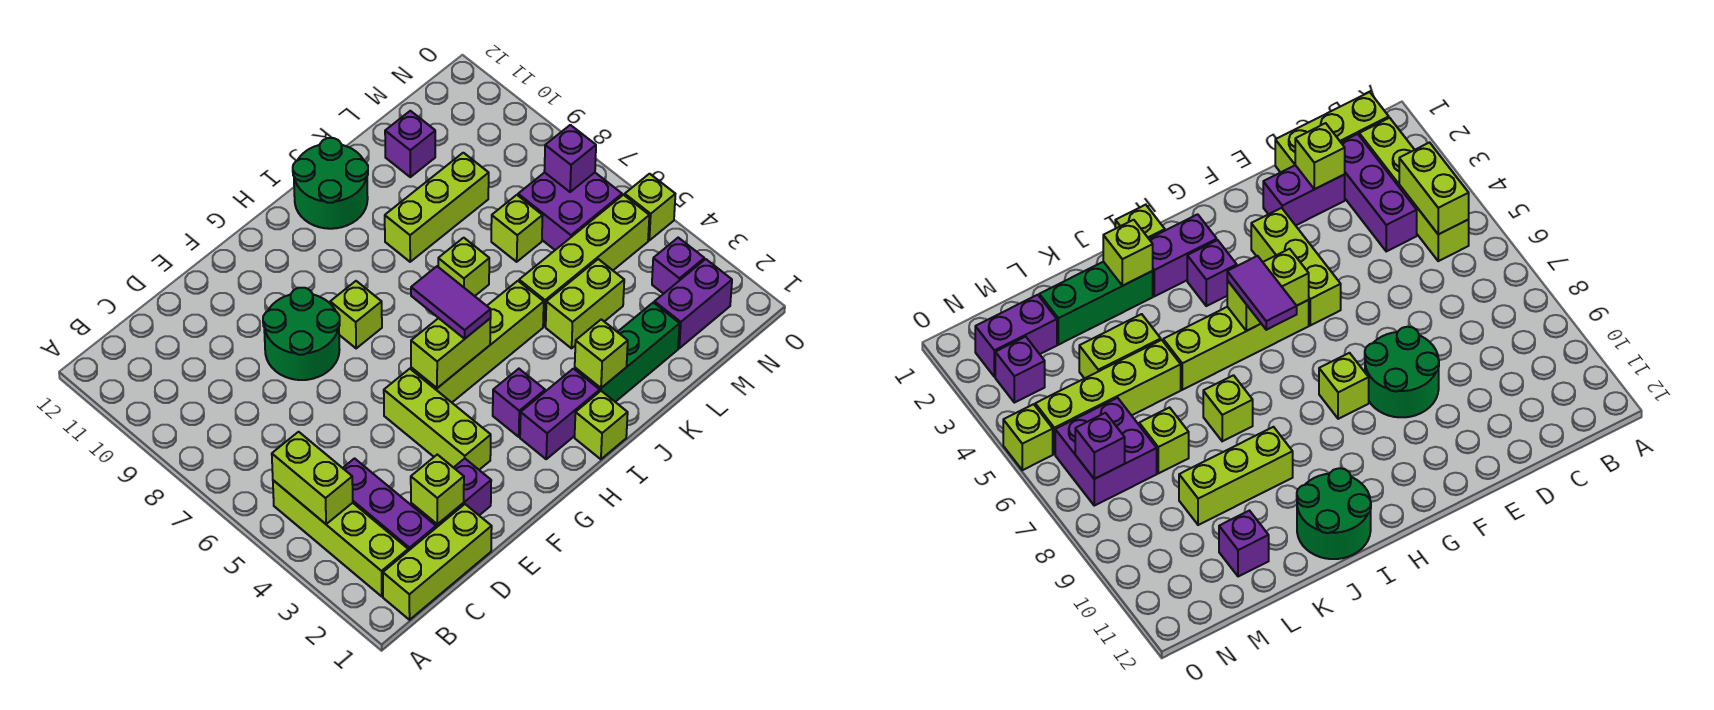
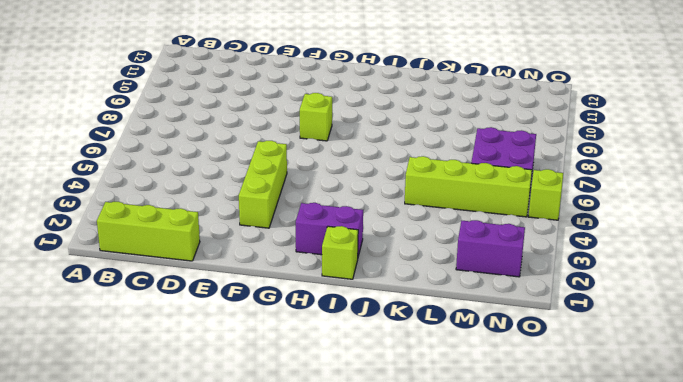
none -> lime 1x4 brick [273,480,408,596]
none -> purple 1x3 brick [343,458,436,551]
none -> purple 1x2 brick [411,458,491,528]

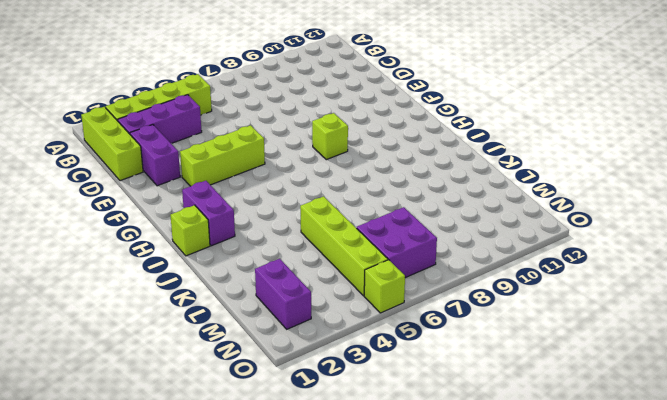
none -> green 2x2 round brick [263,288,340,380]
none -> lime 1x4 brick [411,281,544,402]
none -> purple 1x1 brick [493,369,545,437]

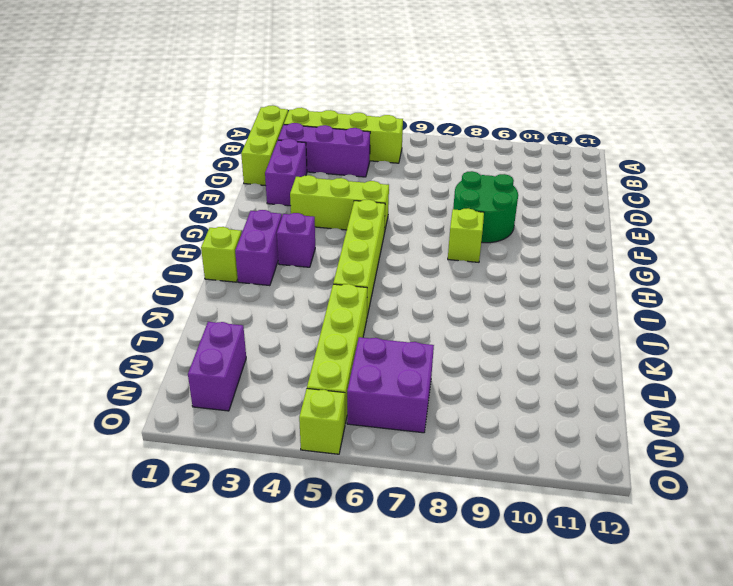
none -> green 2x2 round brick [293,138,368,229]
none -> green 1x3 brick [575,303,680,402]
none -> lime 1x1 brick [438,238,489,296]

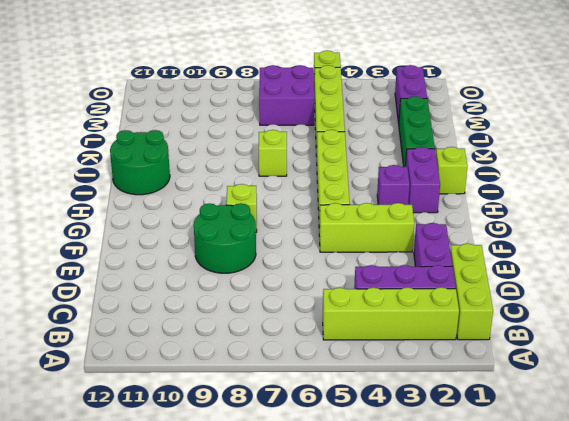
none -> lime 1x3 brick [385,153,489,262]
none -> lime 1x2 brick [546,259,624,348]
none -> lime 1x1 brick [491,195,543,262]

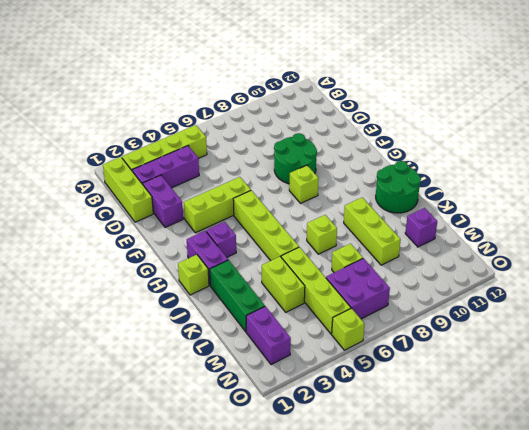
none -> purple 1x1 brick [652,238,704,294]
none -> lime 1x2 brick [272,432,353,524]
none -> lime 1x1 brick [411,455,464,524]

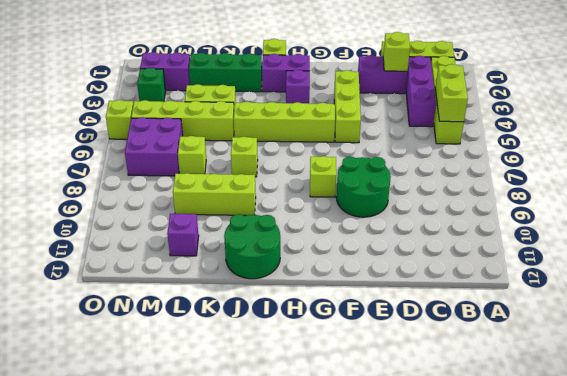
green 1x1 brick [137,68,166,102] -> purple 1x1 brick [652,238,704,294]
none -> lime 1x2 brick [411,318,491,388]
none -> lime 1x1 brick [575,319,628,388]
none -> purple 1x1 brick [544,125,596,192]

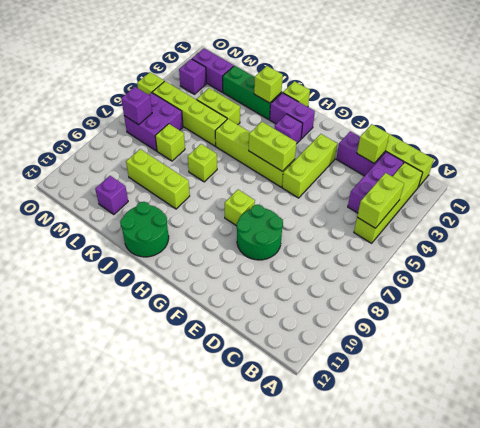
none -> purple 1x2 tile [411,266,491,339]

